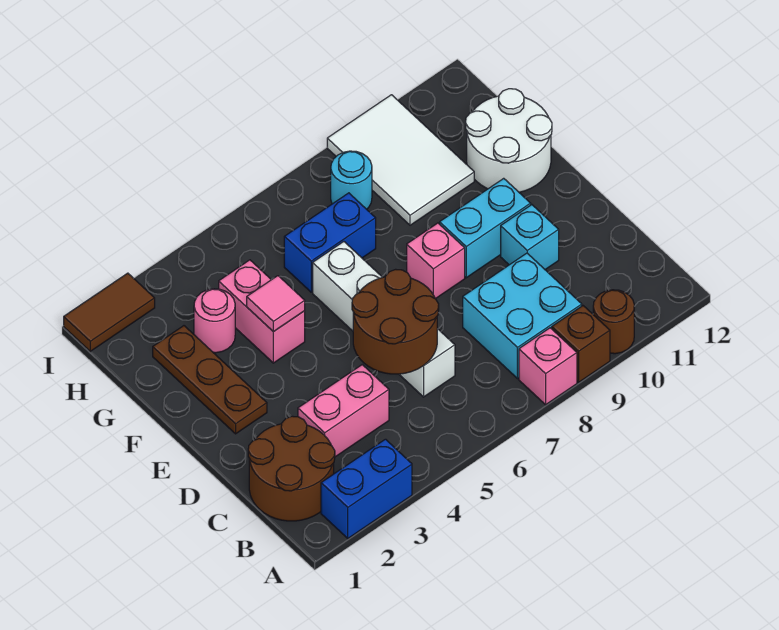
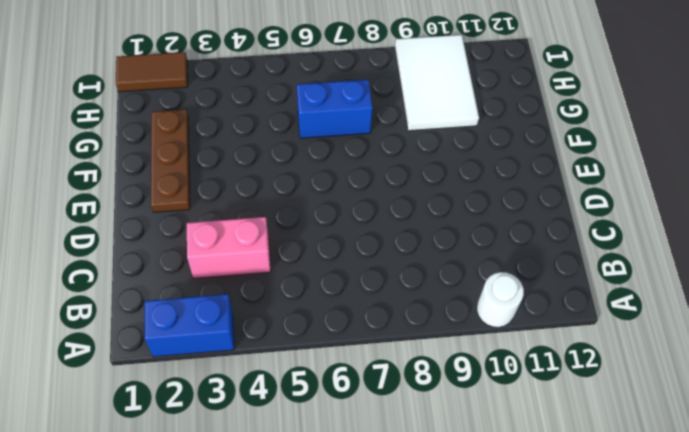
white 1x1 round brick [477,272,524,327] -> brown 1x1 round brick [593,290,634,354]
none -> pink 1x1 brick [519,328,577,405]
none -> brown 1x1 brick [552,306,610,382]
none -> brown 2x2 round brick [248,416,335,521]

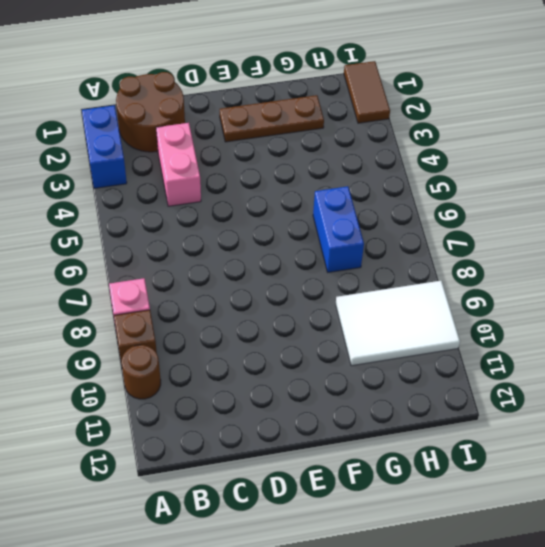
none -> cyan 2x2 brick [463,253,582,379]
none -> white 1x4 brick [313,242,455,397]
none -> cyan 1x1 brick [501,205,559,270]

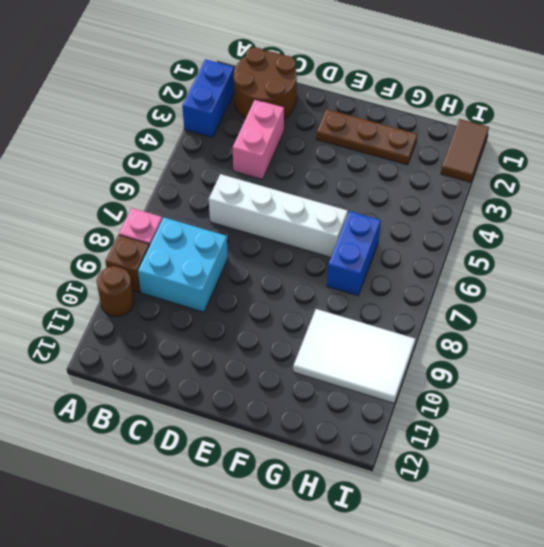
none -> cyan 1x1 brick [501,205,559,270]
none -> pink 1x1 brick [407,223,465,299]
none -> cyan 1x2 brick [440,178,531,278]

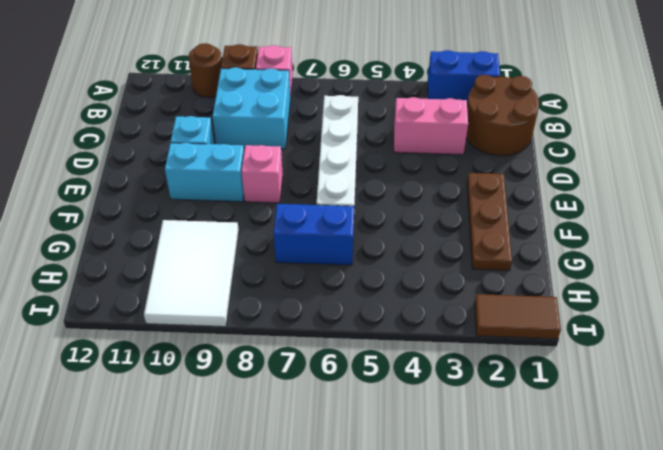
none -> pink 1x2 brick [219,260,305,363]
none -> white 2x2 round brick [466,89,552,192]
none -> pink 1x1 round brick [194,289,235,353]

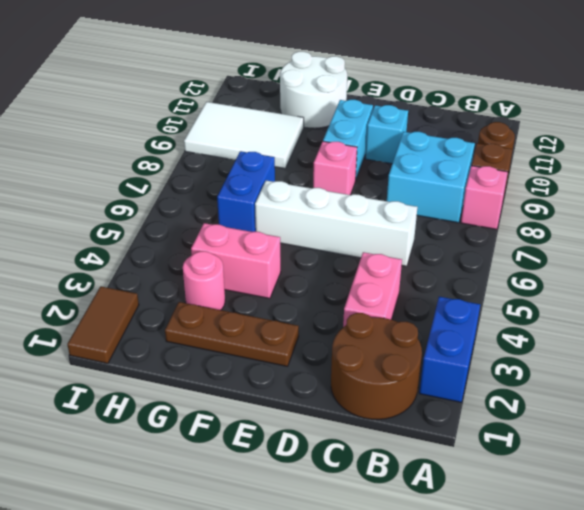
none -> cyan 1x1 round brick [331,151,372,209]
none -> brown 2x2 round brick [352,269,439,374]
none -> pink 1x1 tile [247,276,305,332]

